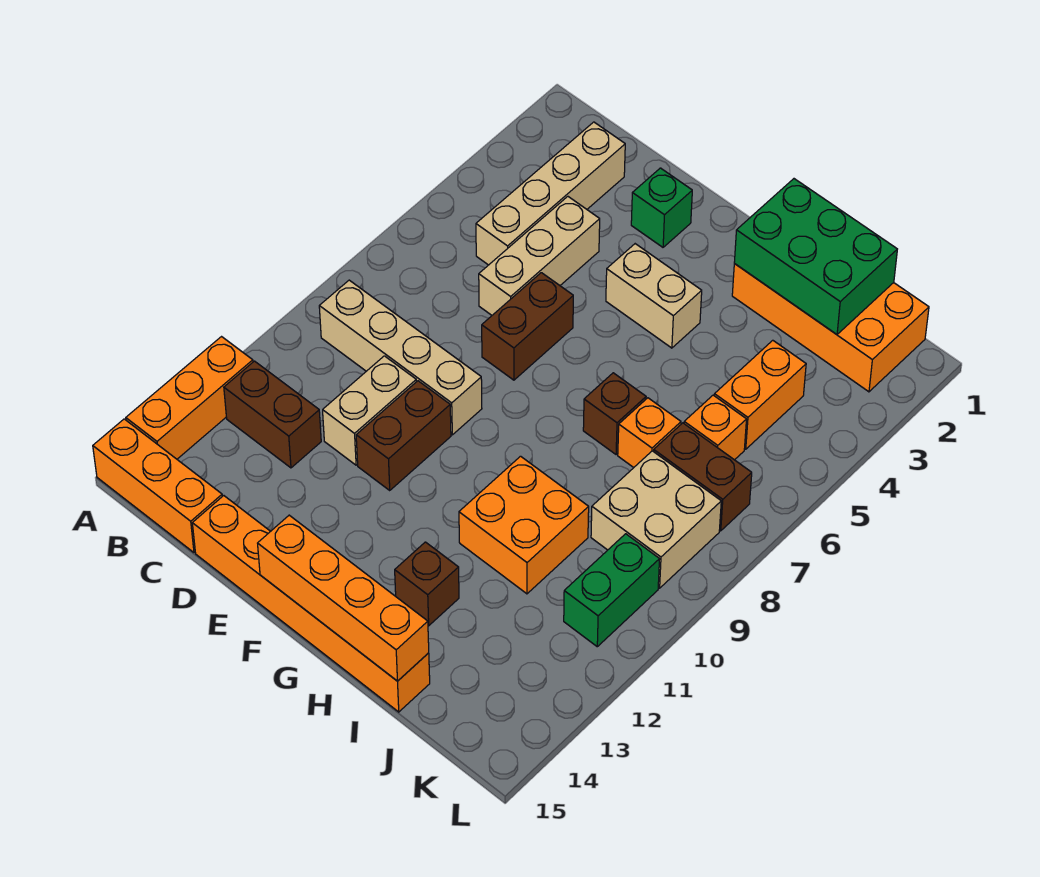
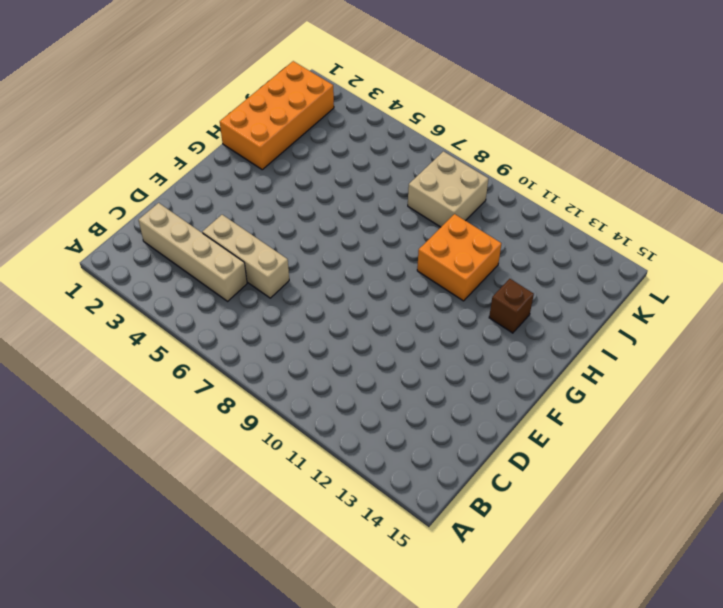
none -> orange 1x3 brick [126,337,253,459]
none -> orange 1x3 brick [93,419,222,553]
none -> tan 1x4 brick [319,280,482,435]

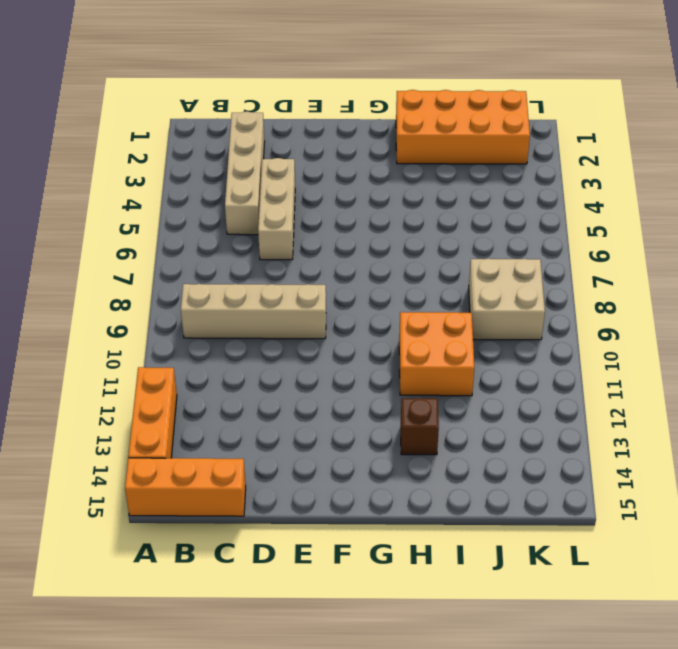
none -> brown 1x2 brick [224,361,321,468]
none -> tan 1x2 brick [323,356,416,465]
none -> orange 1x6 brick [192,496,430,712]

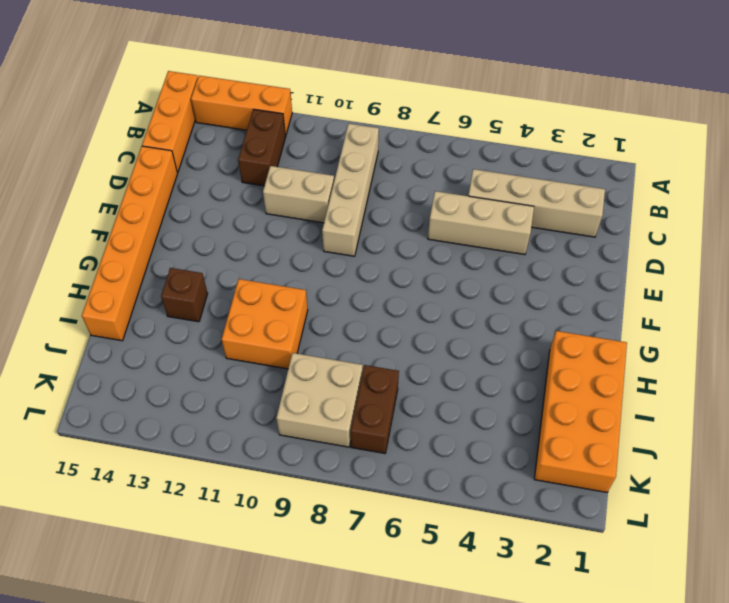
none -> green 1x1 brick [631,168,692,247]
none -> brown 1x2 brick [482,273,573,380]
none -> brown 1x2 brick [356,381,451,490]

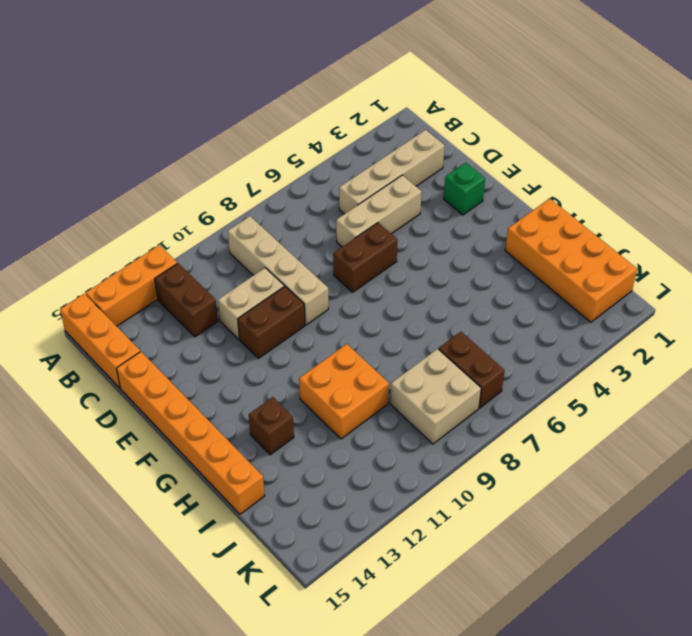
none -> tan 1x2 brick [606,244,702,348]
none -> brown 1x1 brick [583,373,646,455]
none -> orange 1x1 brick [618,398,681,468]

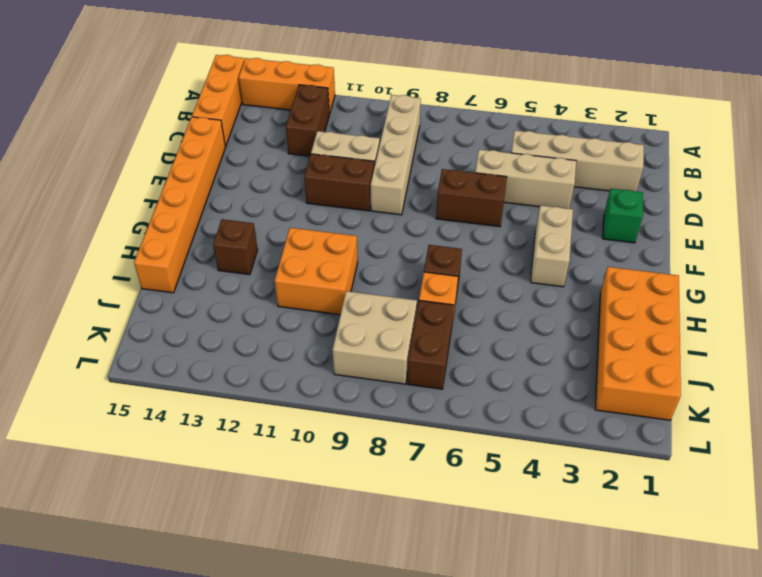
none -> orange 1x2 brick [714,340,806,449]
none -> orange 1x1 brick [684,395,747,460]
none -> green 1x2 brick [564,534,660,647]

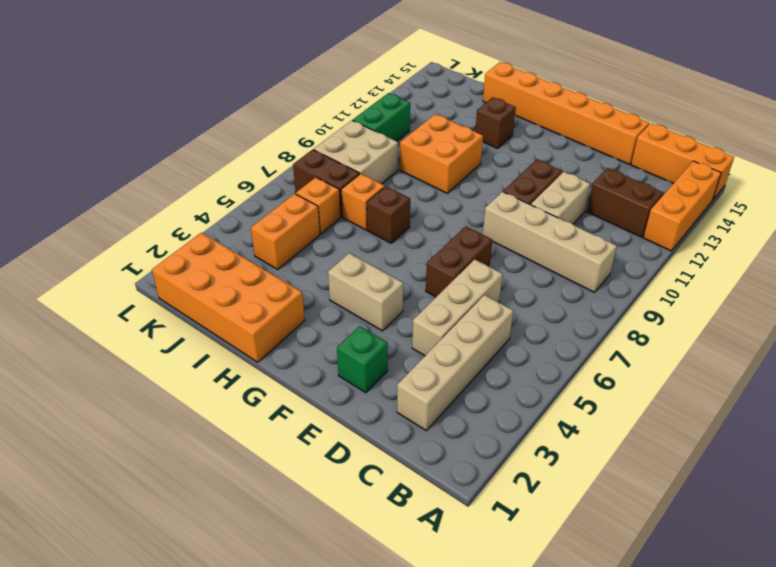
none -> orange 1x4 brick [258,515,429,681]
none -> green 2x3 brick [734,179,897,334]

